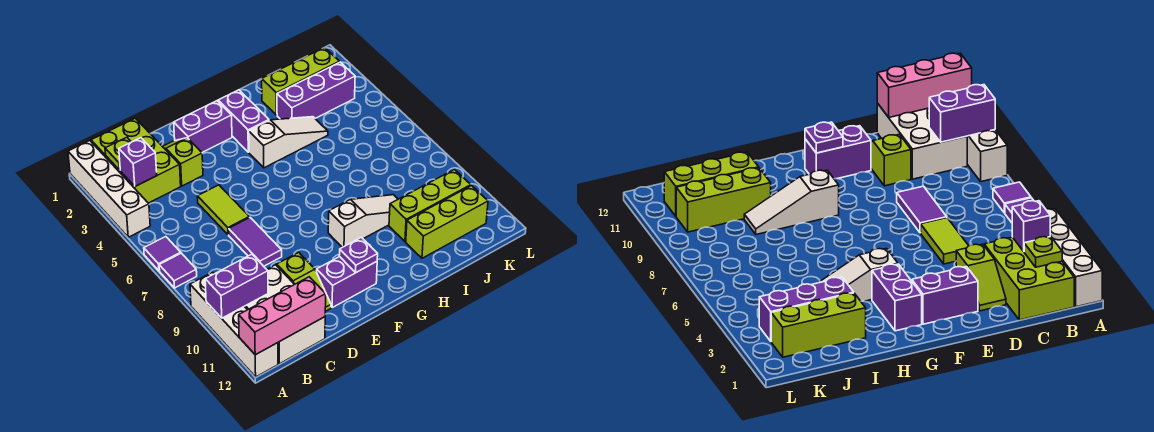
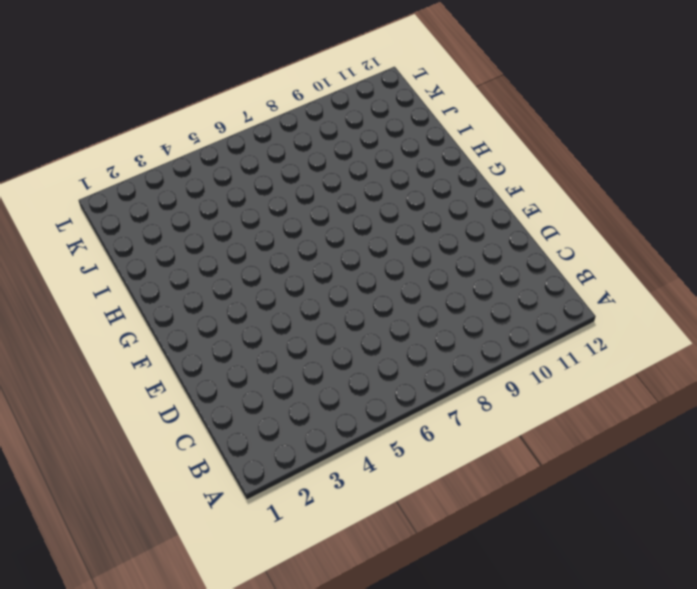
none -> white 1x4 brick [68,141,150,237]
none -> purple 1x1 tile [144,237,181,271]
none -> purple 1x1 tile [159,253,197,288]

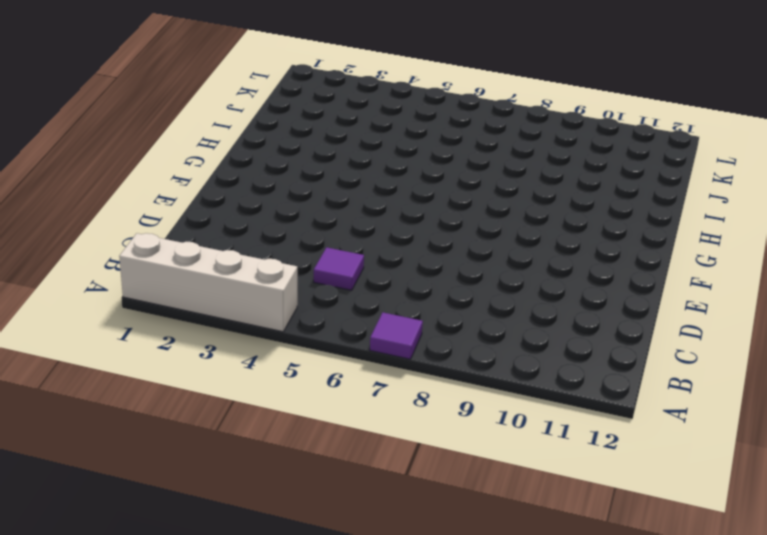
purple 1x1 tile [314,247,364,290] -> purple 1x1 tile moved to [144,237,181,271]
none -> white 1x4 brick [190,272,278,377]
none -> lime 2x3 brick [91,118,181,203]
none -> white 2x3 brick [245,265,325,364]

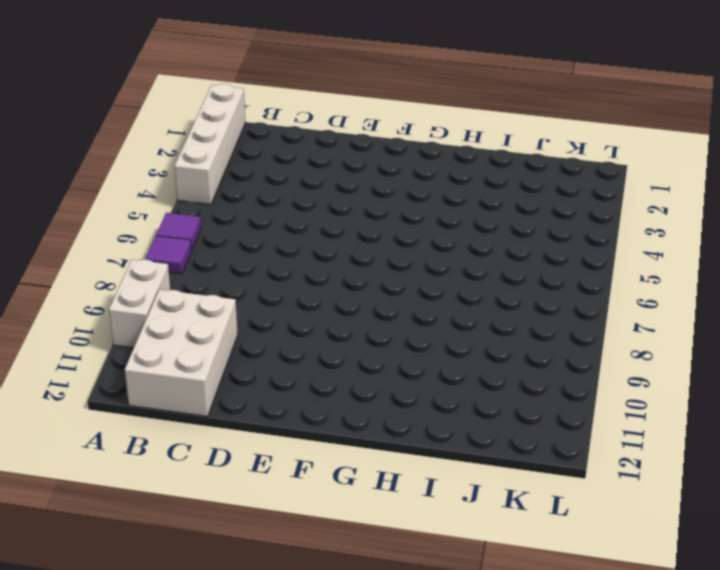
white 1x2 brick [109,259,170,348] -> white 1x4 brick [190,272,278,377]
none -> lime 2x3 brick [91,118,181,203]
none -> lime 1x2 slope [162,138,203,186]
none -> lime 1x2 tile [197,185,249,235]

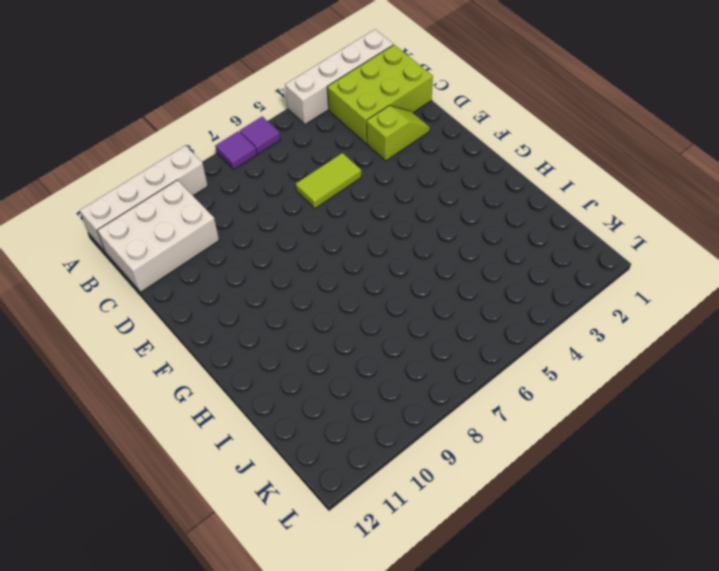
none -> purple 1x2 tile [229,217,282,266]
none -> lime 1x2 slope [277,252,331,311]
none -> purple 1x2 brick [174,101,232,152]

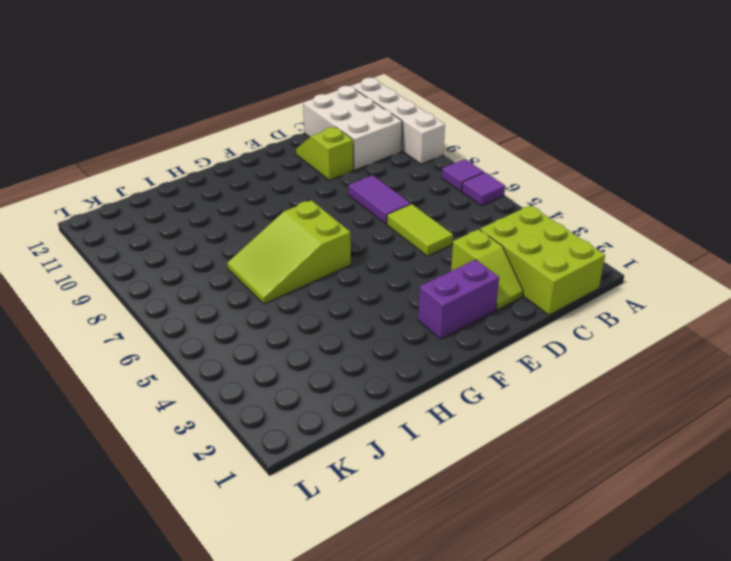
lime 2x3 slope [227,200,351,304] -> none
none -> white 1x4 brick [68,141,150,237]
none -> purple 1x2 brick [316,257,377,307]
none -> purple 1x2 brick [218,90,269,152]

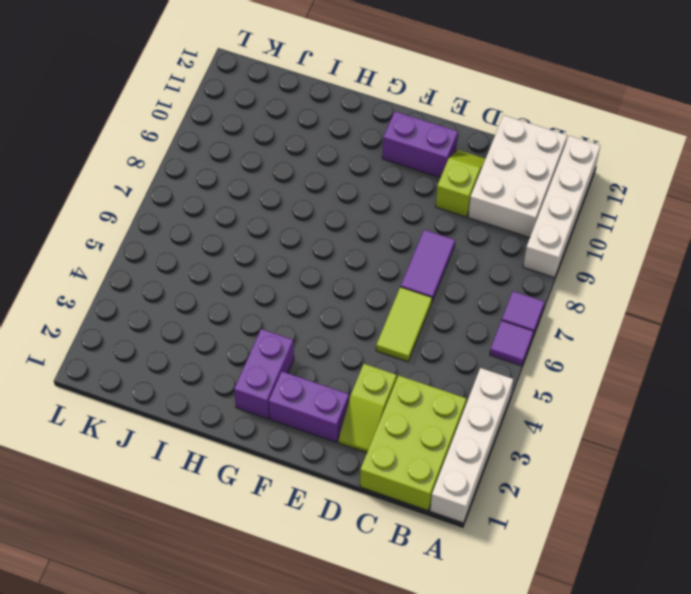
none -> white 1x3 slope [249,117,328,168]
none -> white 1x3 slope [328,195,398,247]
none -> lime 1x3 brick [262,48,339,115]

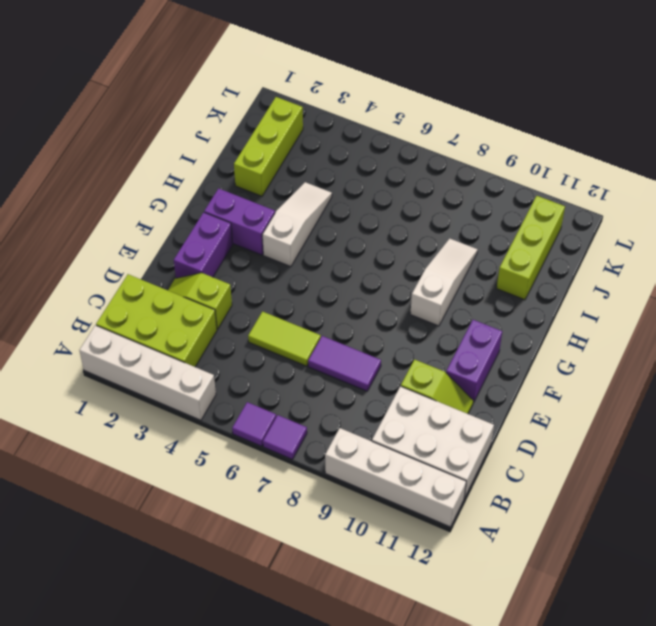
none -> purple 1x3 brick [277,62,355,119]
none -> lime 1x3 brick [389,170,471,242]
none -> purple 1x2 brick [205,254,268,318]

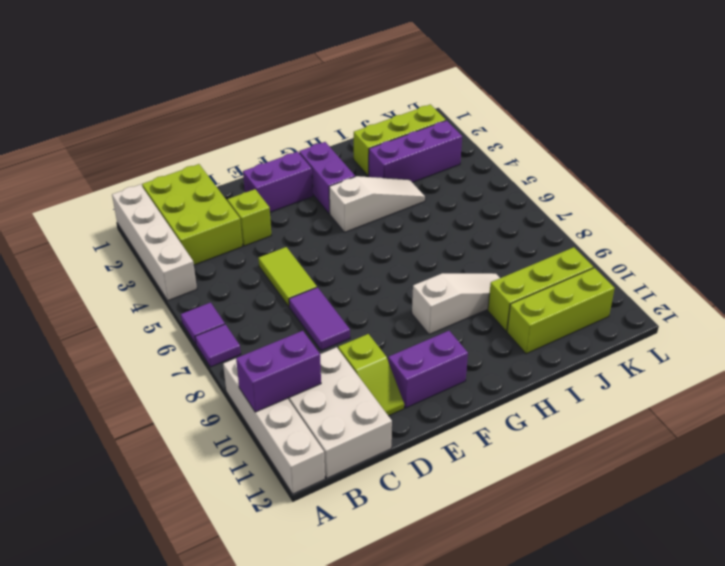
none -> pink 1x3 brick [239,277,326,355]
none -> lime 1x1 plate [105,137,131,170]
none -> purple 1x1 brick [119,138,157,186]

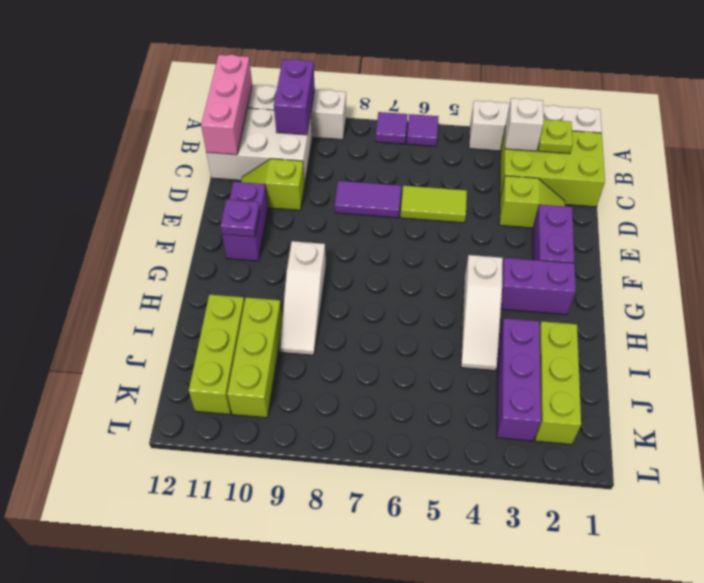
white 1x1 brick [505,98,544,151] -> purple 1x1 brick [119,138,157,186]

